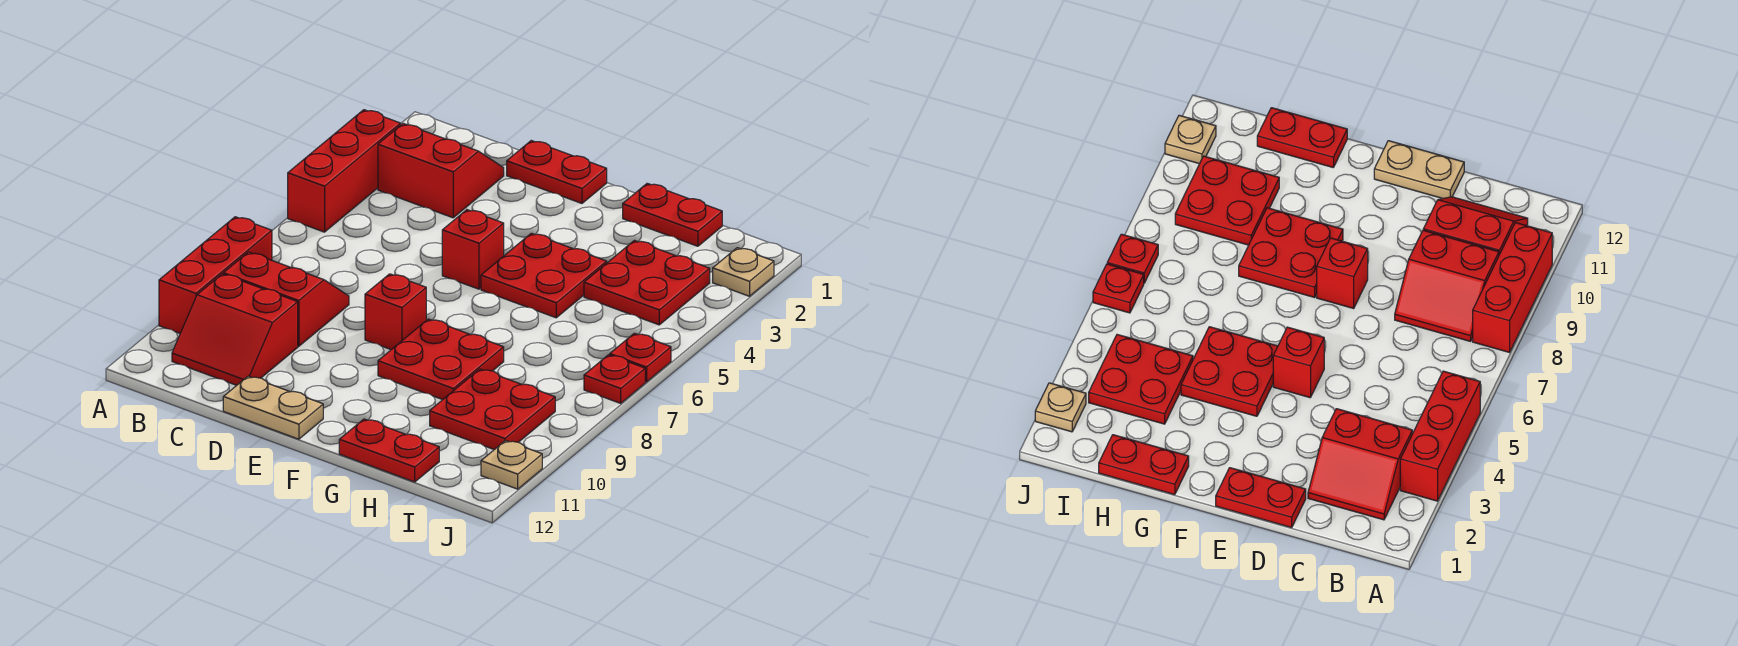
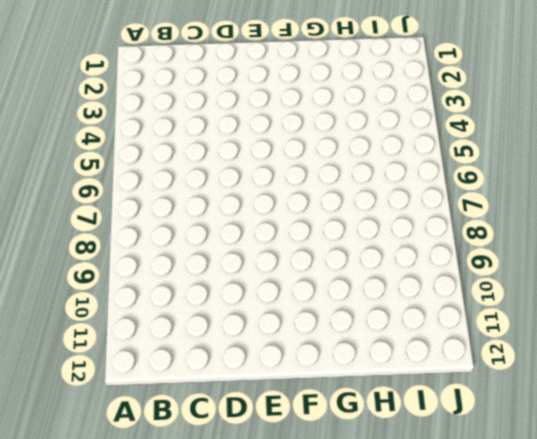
none -> red 1x3 brick [288,110,401,232]
none -> red 1x3 brick [159,217,272,333]
none -> red 2x2 slope [378,123,504,218]

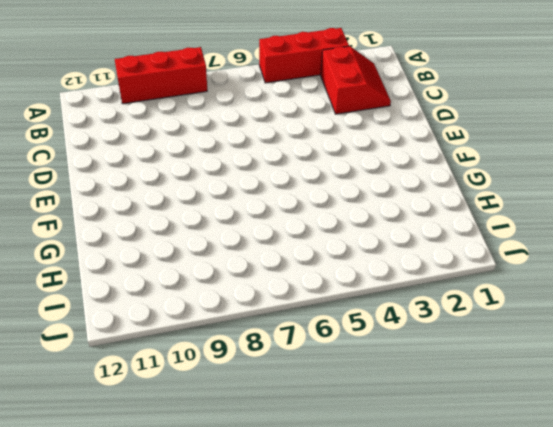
none -> red 2x2 slope [223,252,349,346]
none -> red 2x2 slope [172,274,298,385]
none -> red 1x2 plate [507,141,607,203]

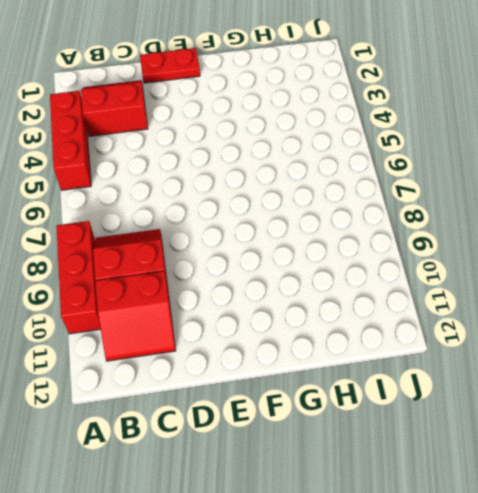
none -> tan 1x2 plate [223,376,323,439]
none -> red 1x1 brick [442,210,504,289]
none -> red 1x1 brick [365,274,426,350]

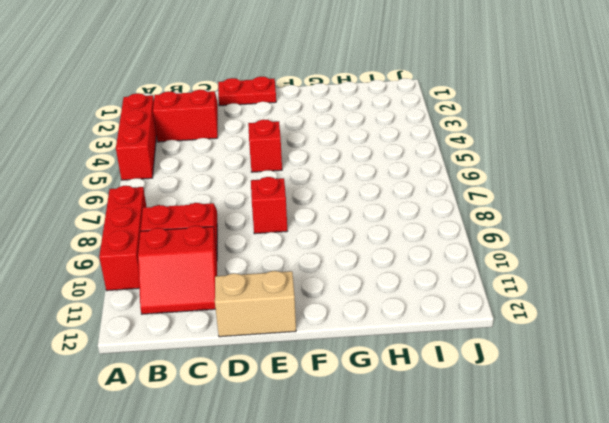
tan 1x2 brick [215,271,296,337] -> tan 1x2 plate [223,376,323,439]
none -> red 2x2 plate [481,233,607,318]
none -> red 2x2 plate [378,319,504,400]
none -> red 1x2 plate [623,183,722,246]

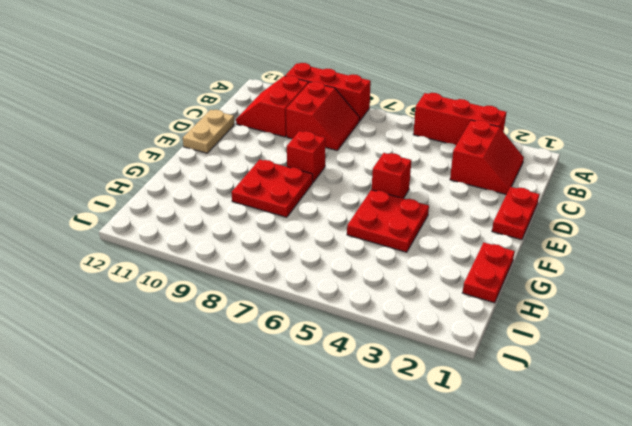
none -> red 1x2 plate [339,419,439,482]
none -> red 2x2 plate [584,240,710,325]
none -> red 2x2 plate [430,369,555,450]

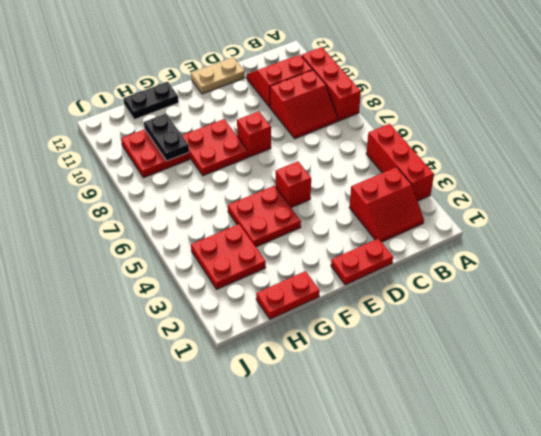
black 1x2 plate [123,82,179,119] -> red 1x2 plate [339,419,439,482]
black 1x2 plate [144,114,189,161] -> none
none -> tan 1x1 plate [713,248,774,296]
none -> red 1x1 plate [610,333,671,382]
none -> red 1x1 plate [584,355,645,403]

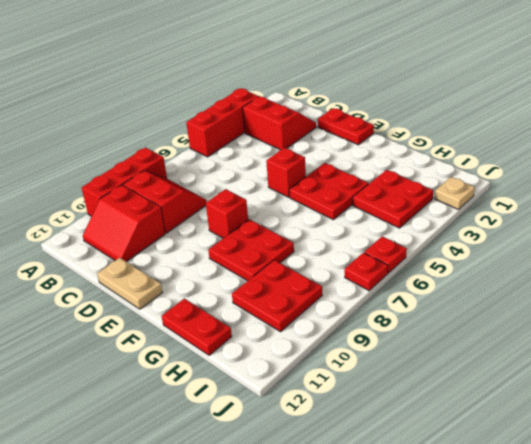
none -> red 1x2 plate [623,183,722,246]
none -> tan 1x1 plate [481,440,542,489]

